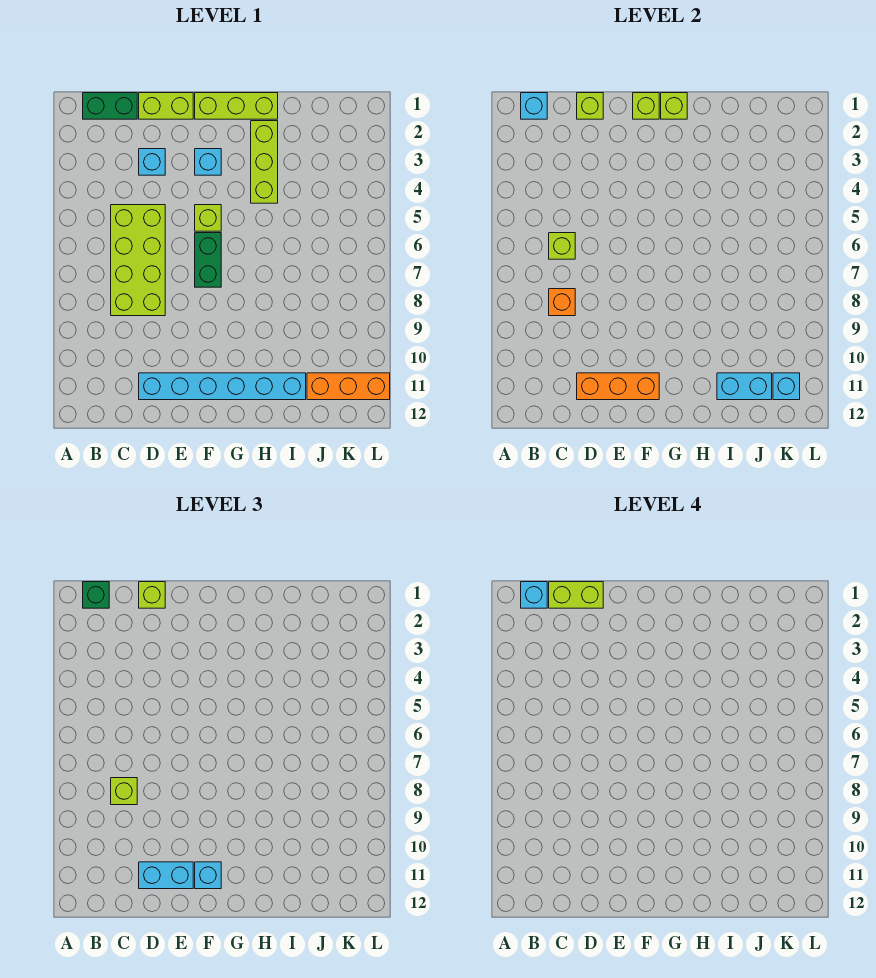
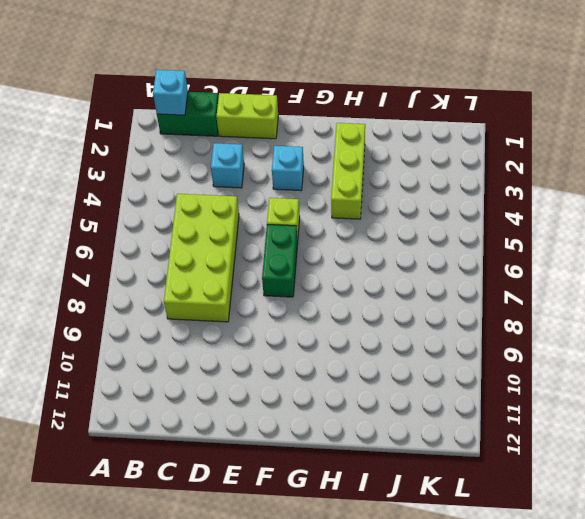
none -> cyan 1x6 brick [139,373,306,400]
none -> lime 1x3 brick [195,93,278,119]
none -> orange 1x3 brick [307,373,390,400]

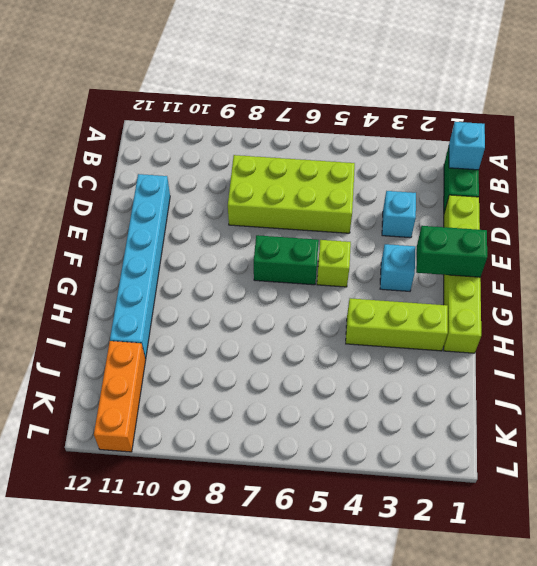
green 1x2 brick [416,226,487,277] -> lime 1x1 brick [633,93,659,119]
none -> lime 1x1 brick [549,233,575,259]
none -> orange 1x1 brick [549,289,575,316]
none -> lime 1x1 brick [577,93,603,119]

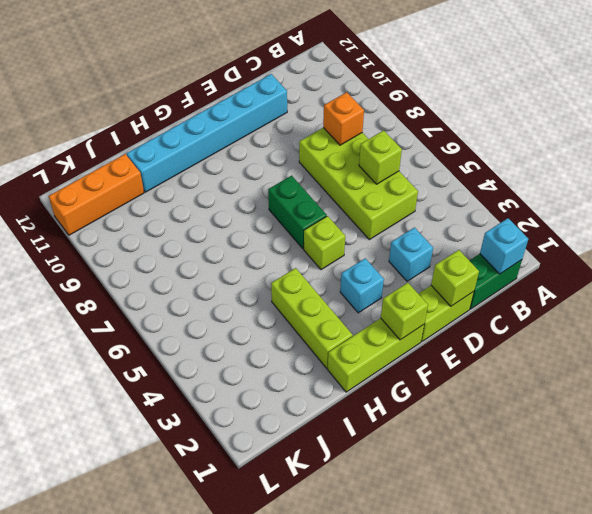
none -> orange 1x3 brick [577,373,659,400]
none -> lime 1x1 brick [661,93,687,119]
none -> cyan 1x2 brick [717,373,772,400]

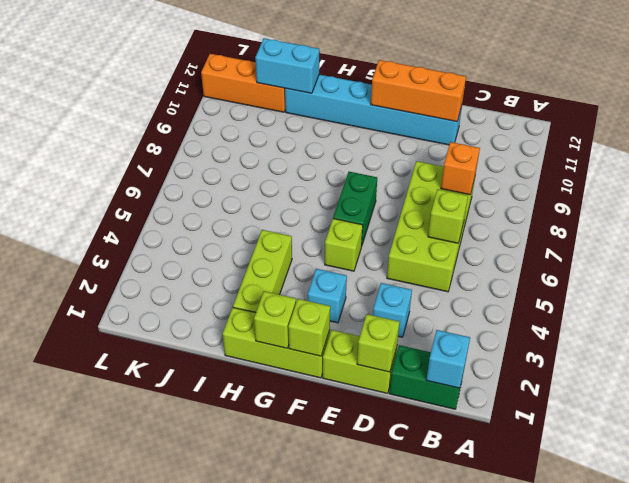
none -> cyan 1x1 brick [773,373,800,400]
none -> green 1x1 brick [83,582,109,608]
none -> lime 1x1 brick [111,778,137,805]

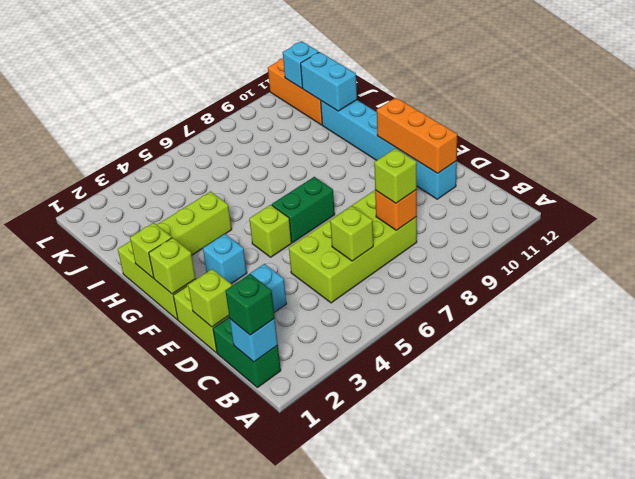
none -> lime 1x1 brick [139,582,165,608]
none -> cyan 1x2 brick [139,862,193,889]
none -> cyan 1x1 brick [195,862,221,889]

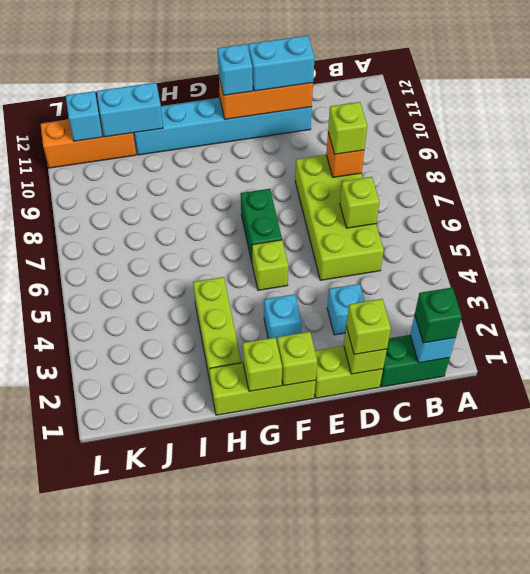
none -> cyan 1x1 brick [521,582,547,608]
none -> lime 1x2 brick [549,582,603,608]

